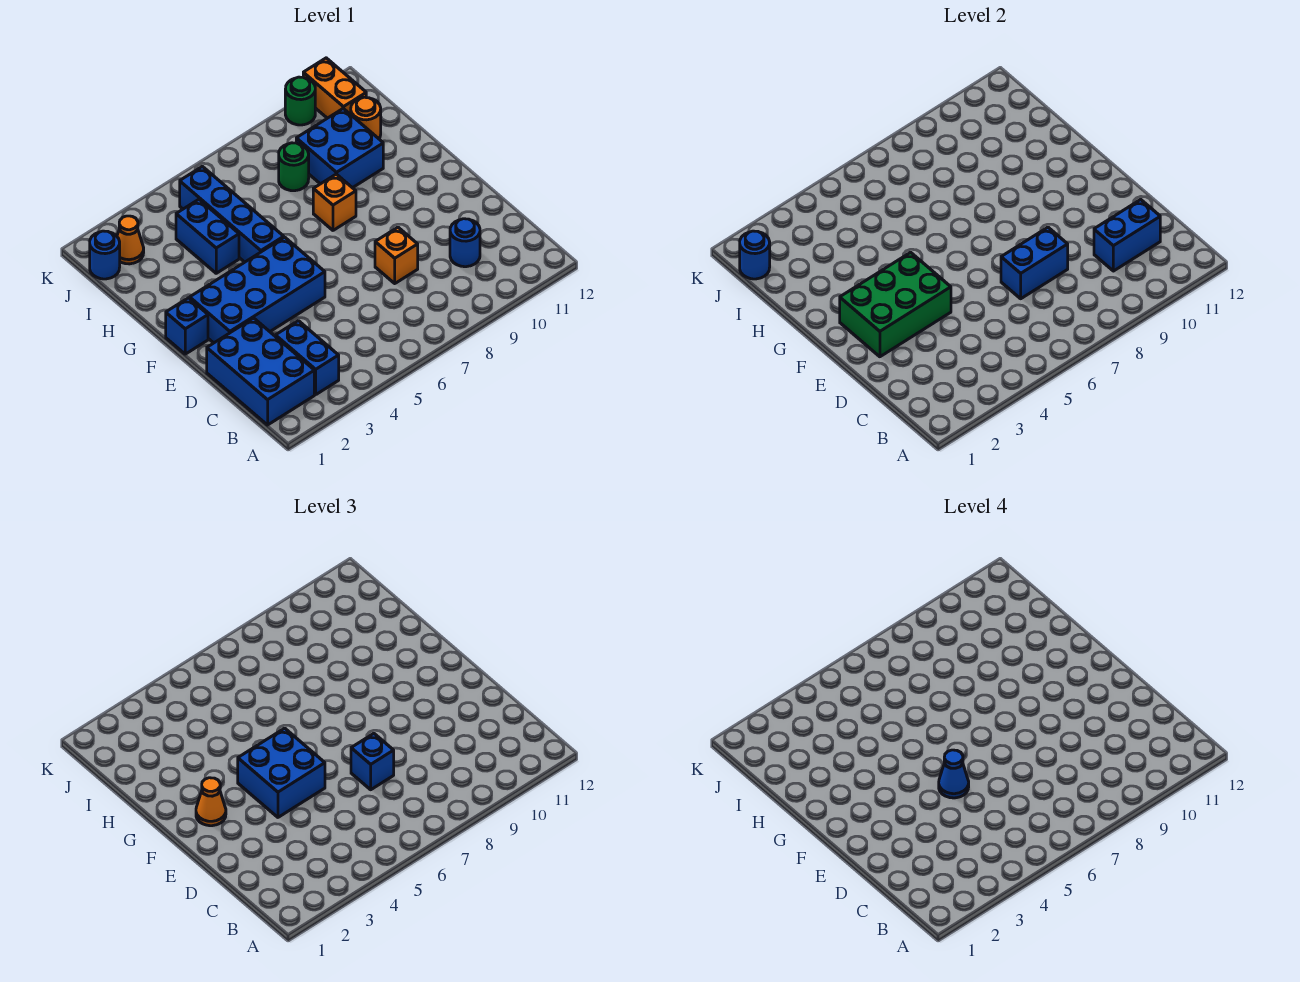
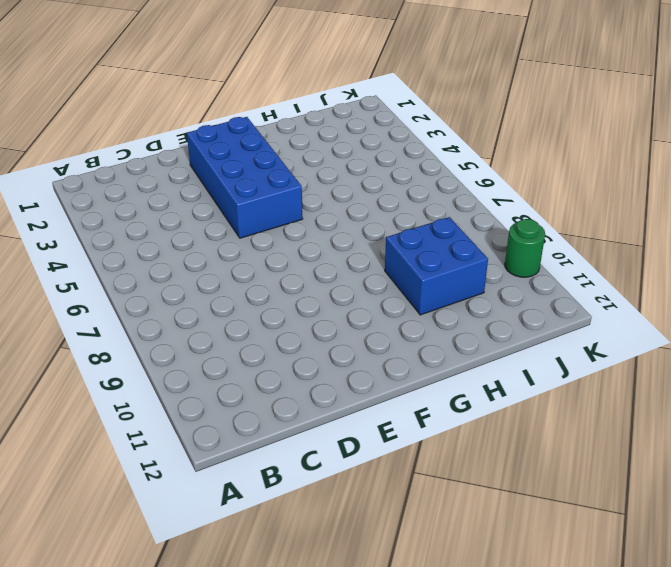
none -> blue 2x3 brick [207,318,314,425]
none -> blue 1x2 brick [275,321,339,395]
none -> blue 1x1 round brick [450,219,480,267]

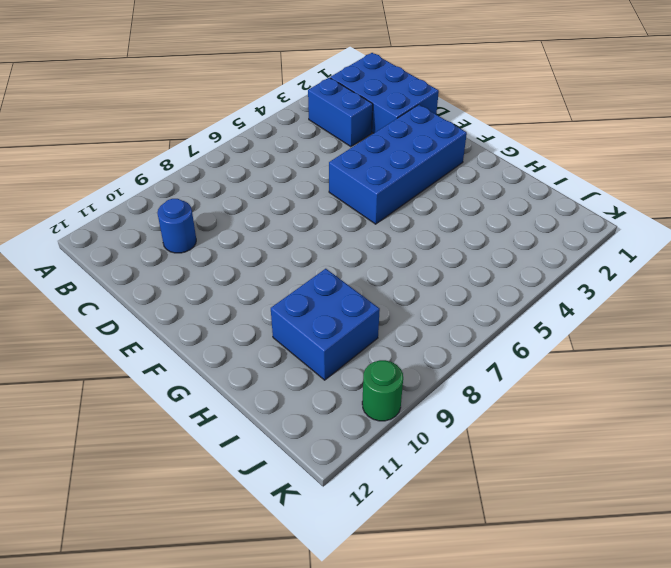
none -> orange 1x1 brick [375,227,418,283]
none -> blue 1x1 brick [166,298,208,354]
none -> blue 1x4 brick [180,166,284,262]

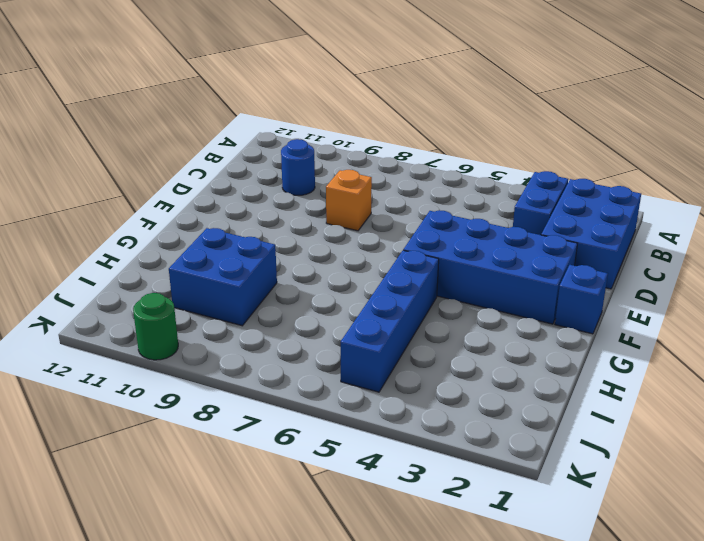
none -> orange 1x1 brick [313,174,356,230]
none -> blue 1x2 brick [176,199,239,273]
none -> green 1x1 round brick [279,143,309,191]

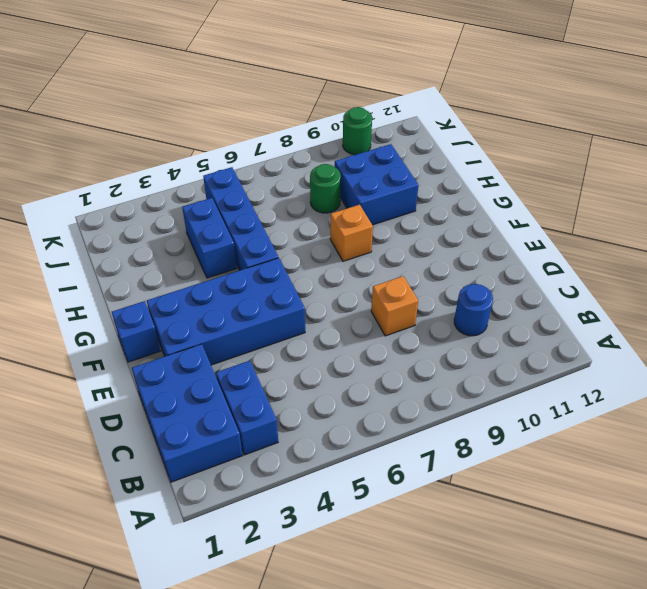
none -> orange 1x1 round brick [351,97,381,139]
none -> blue 1x1 round brick [90,231,120,279]
none -> orange 1x1 cone [117,216,144,264]

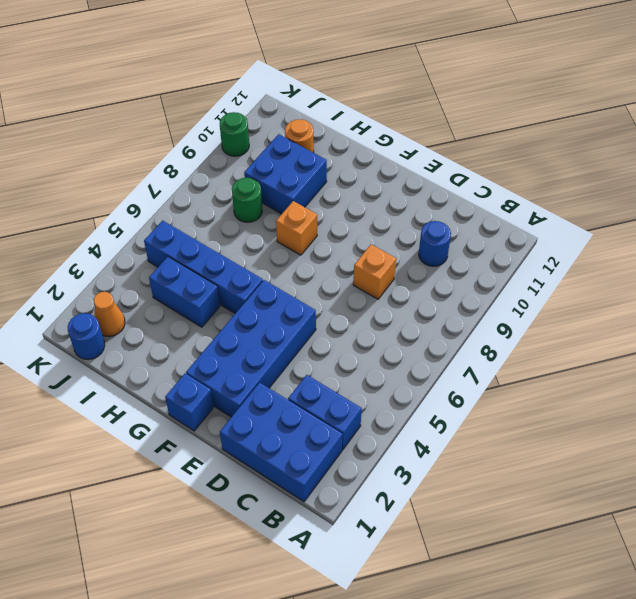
none -> orange 1x2 brick [303,58,366,118]
none -> blue 1x2 brick [1094,200,1160,271]
none -> blue 1x2 brick [1001,227,1068,299]

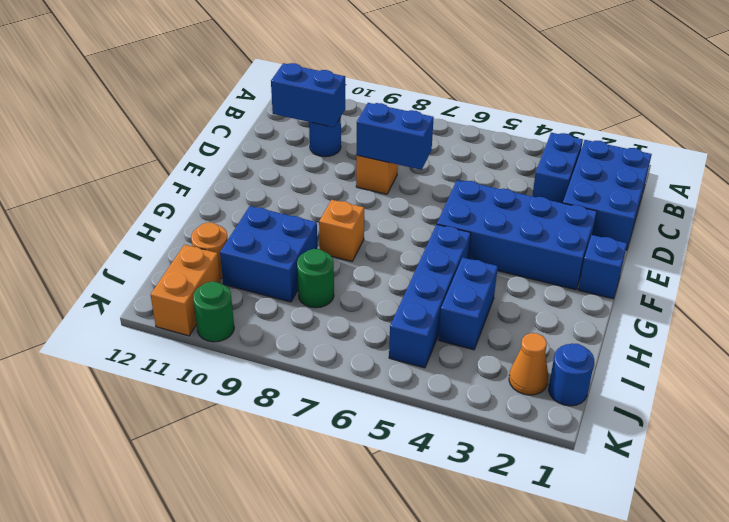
none -> green 2x3 brick [840,252,951,357]
none -> blue 1x1 round brick [740,231,770,279]
none -> blue 1x1 brick [351,734,394,790]

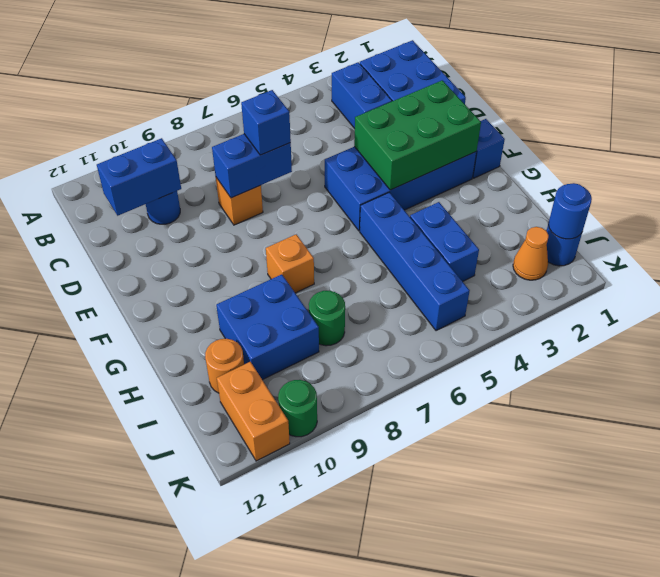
none -> blue 2x2 brick [238,728,325,817]
none -> orange 1x1 cone [196,778,226,826]
none -> blue 1x1 cone [939,750,969,798]

